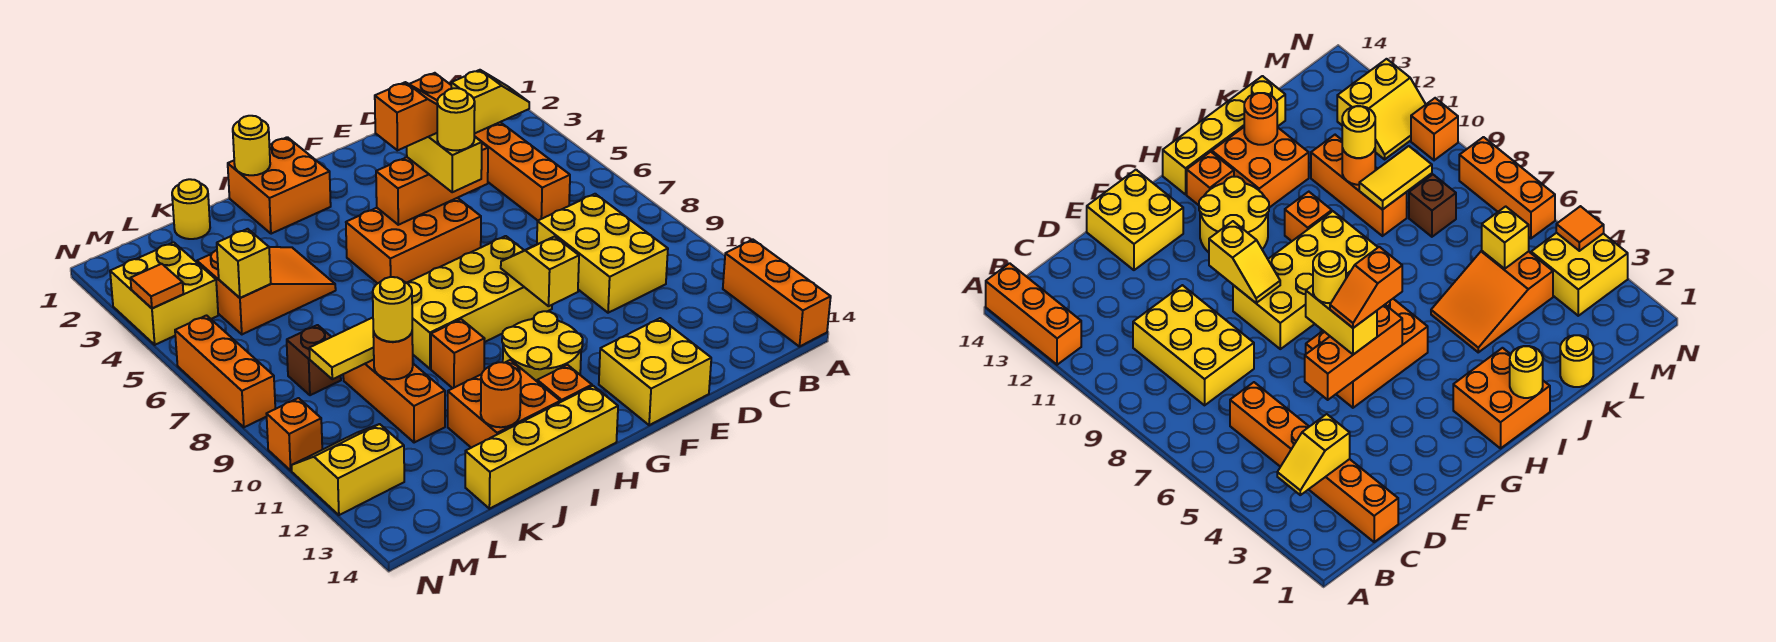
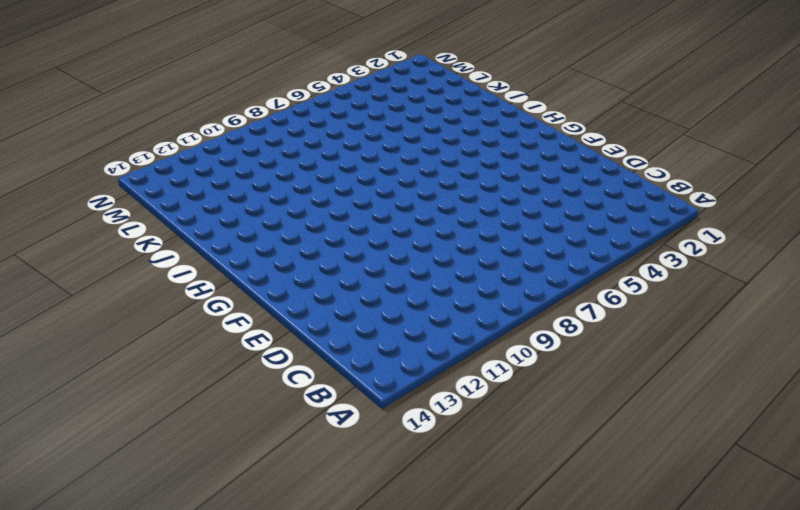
none -> orange 1x3 brick [723,240,831,347]
none -> orange 1x6 brick [410,73,570,220]
none -> yellow 2x3 brick [537,194,668,313]
none -> yellow 2x2 brick [599,318,711,425]

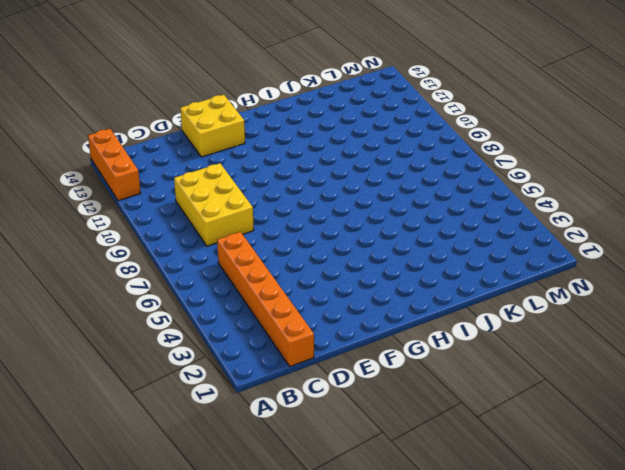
none -> orange 2x3 brick [346,198,481,283]
none -> yellow 2x4 brick [407,236,552,369]
none -> yellow 2x2 round brick [502,311,583,381]
none -> orange 2x2 brick [228,137,331,234]

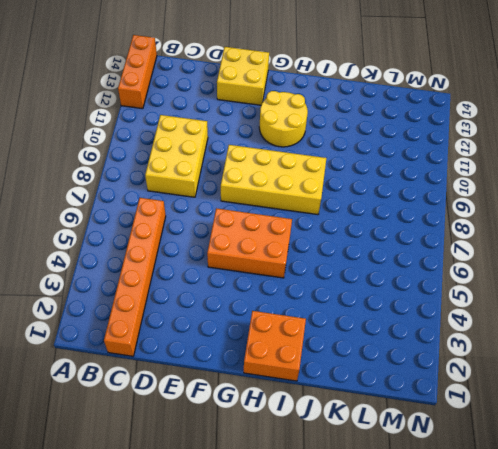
none -> orange 1x1 brick [537,365,592,402]
none -> yellow 1x4 brick [465,386,618,509]
none -> orange 1x1 brick [431,319,485,388]
none -> orange 2x2 brick [448,360,560,448]

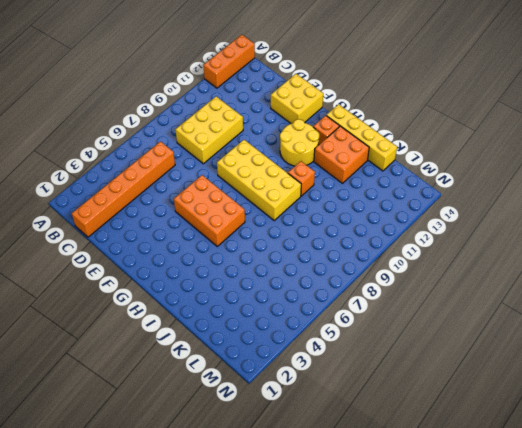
none -> orange 2x2 brick [228,137,331,234]
none -> orange 2x3 slope [197,247,336,334]
none -> yellow 1x1 round brick [172,179,210,239]
none -> orange 1x3 brick [343,360,445,442]

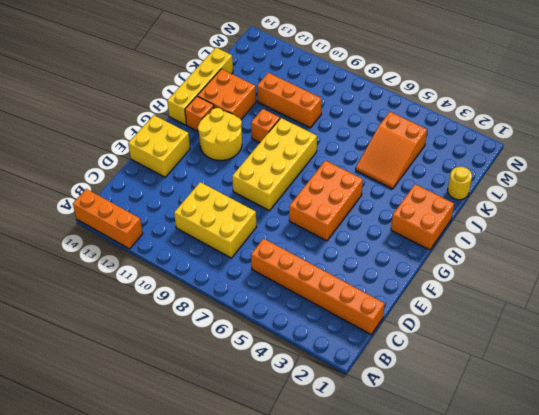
none -> brown 1x1 brick [287,325,341,395]
none -> yellow 2x2 brick [110,242,218,345]
none -> yellow 2x2 slope [292,424,404,515]
none -> orange 1x3 brick [175,316,275,427]

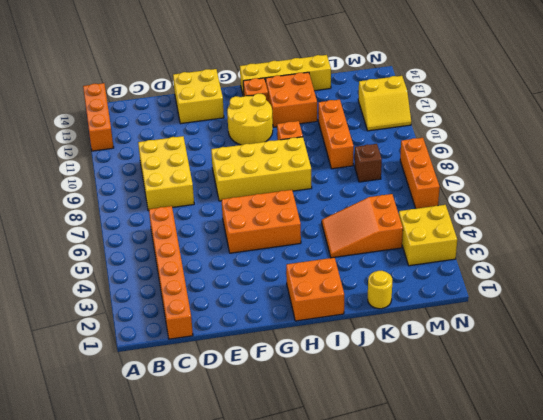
none -> orange 1x1 brick [267,398,322,470]
none -> yellow 1x2 slope [451,70,529,134]
none -> orange 1x3 brick [376,143,488,225]
none -> yellow 1x2 slope [501,236,579,306]

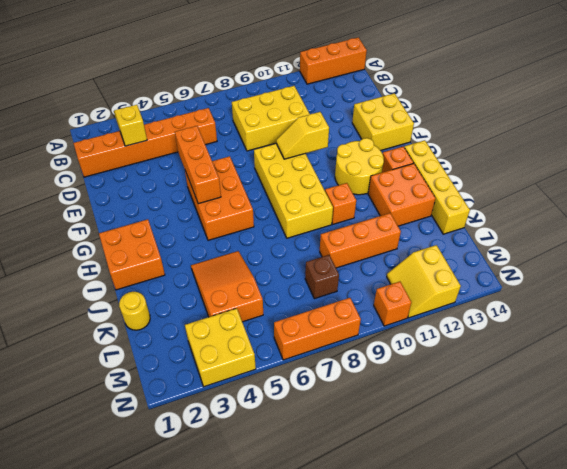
none -> yellow 1x1 round brick [233,116,270,175]
none -> orange 1x1 round brick [481,362,521,427]
none -> yellow 1x2 tile [309,318,374,379]
none -> orange 1x1 round brick [373,331,413,379]

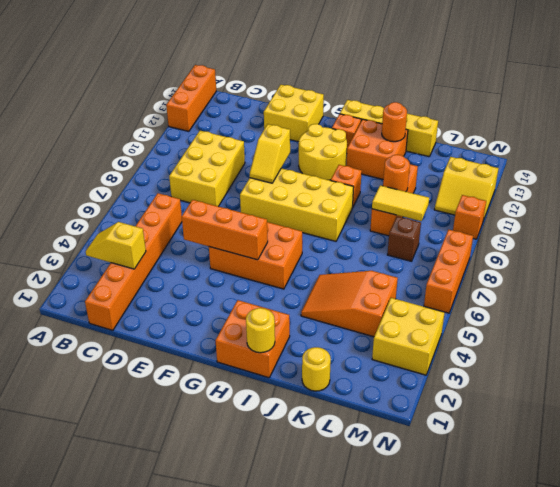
none -> yellow 1x1 brick [217,229,271,298]
none -> orange 1x1 tile [130,264,183,308]
none -> yellow 1x2 brick [407,133,482,192]
none -> yellow 1x1 round brick [373,277,412,342]

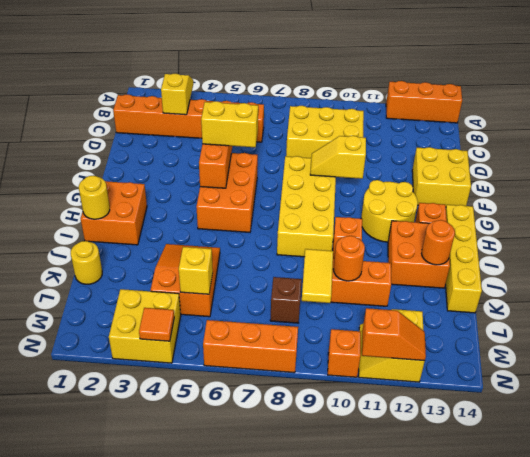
orange 1x2 slope [362,308,426,361] -> orange 1x2 slope turned to [375,82,437,150]
none -> yellow 1x1 round brick [373,277,412,342]
none -> yellow 1x1 round brick [437,88,475,151]

